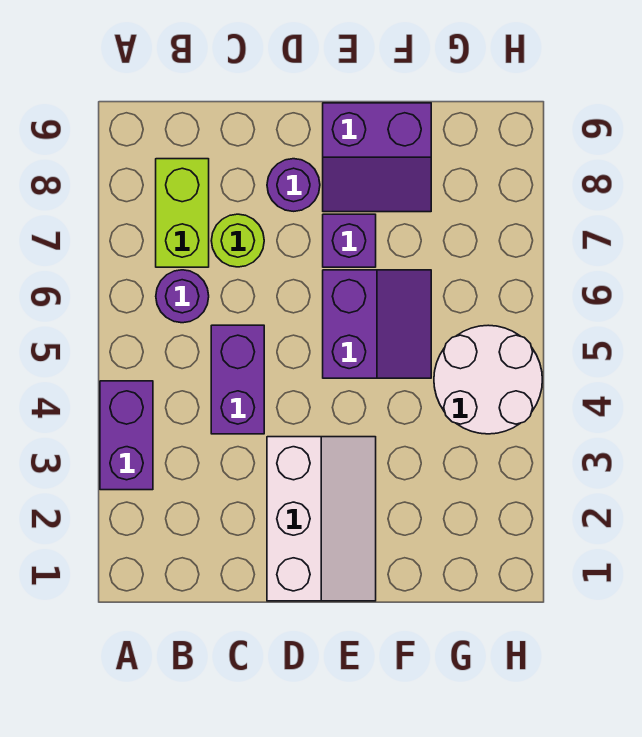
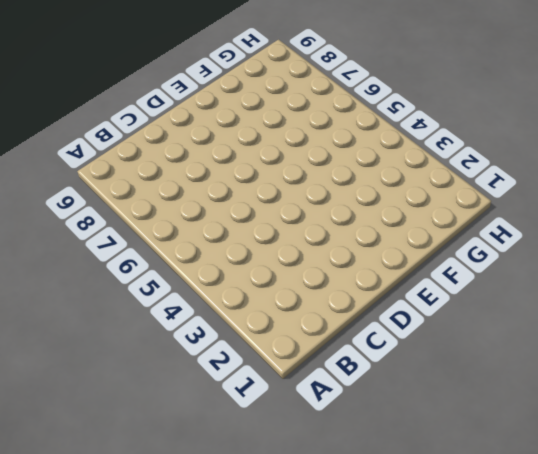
none -> purple 1x2 brick [100,381,153,490]
none -> purple 1x1 round brick [156,270,209,323]

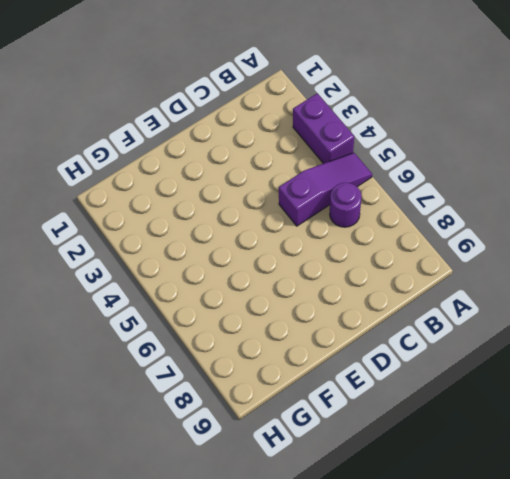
purple 1x3 slope [279,153,372,226] -> purple 1x2 brick [211,325,264,434]
none -> lime 1x2 brick [156,159,209,267]
none -> lime 1x1 round brick [211,214,264,267]

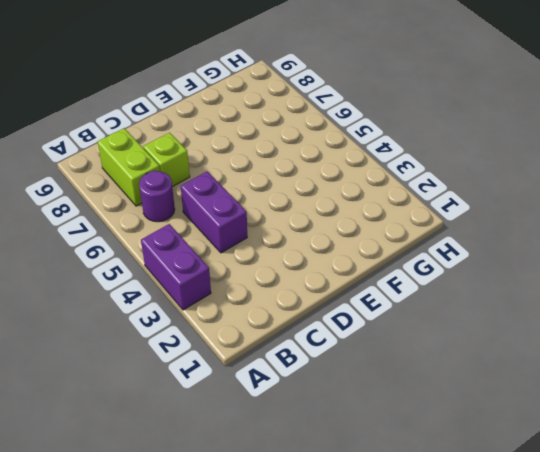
lime 1x1 brick [143,133,190,187] -> lime 1x1 round brick [211,214,264,267]
none -> white 2x3 slope [267,437,376,601]
none -> purple 1x1 round brick [267,159,320,211]

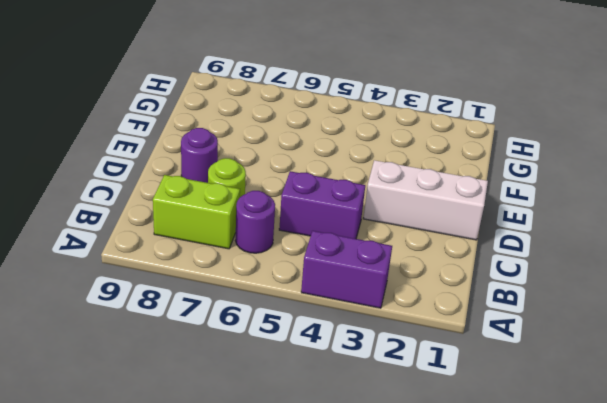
none -> purple 2x2 slope [323,270,431,378]
none -> purple 1x1 brick [323,214,376,267]

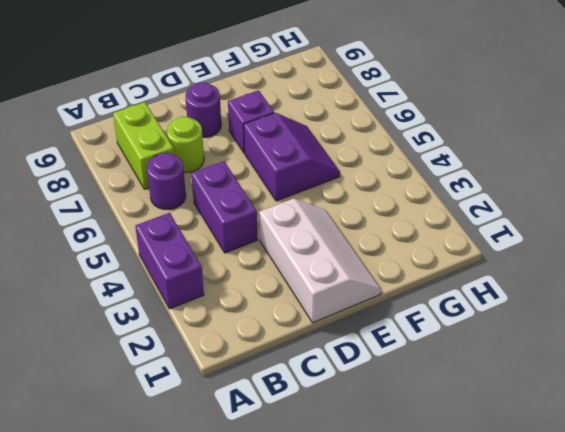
none -> purple 2x2 slope [323,103,431,212]
none -> white 2x2 round brick [434,325,542,434]

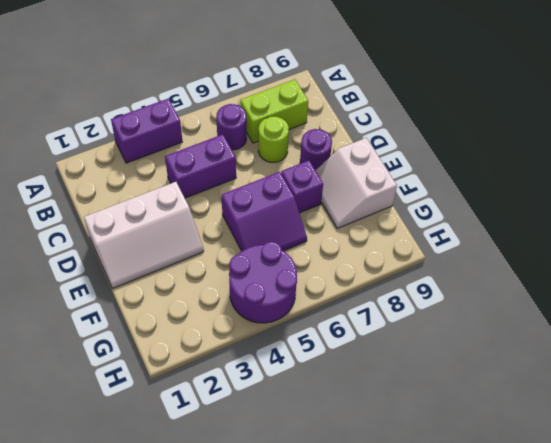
white 2x2 slope [316,138,397,229] -> purple 2x2 slope [323,103,431,212]
purple 2x2 round brick [229,242,297,323] -> white 2x2 round brick [434,325,542,434]

